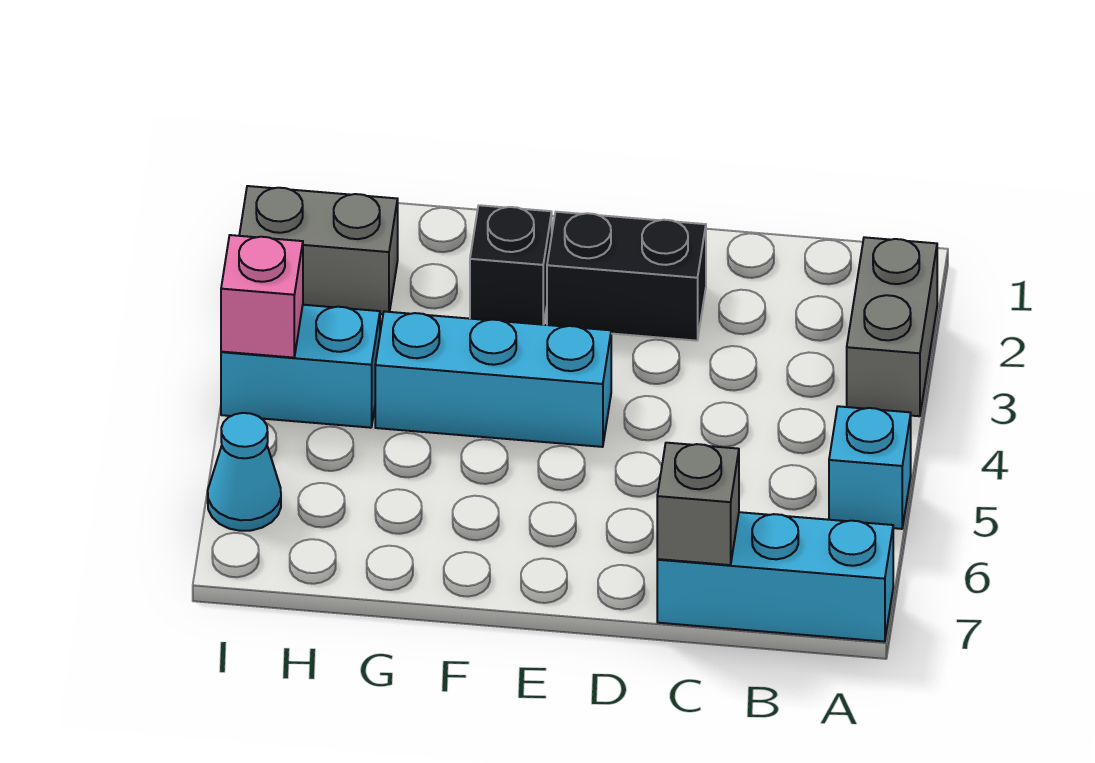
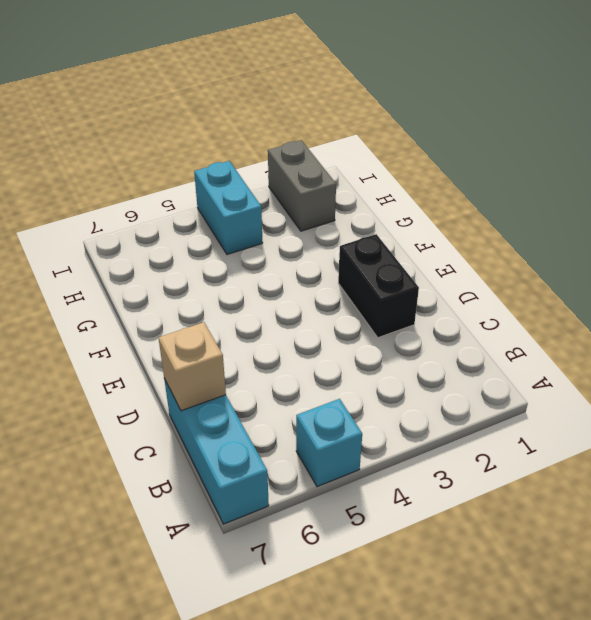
tan 1x1 brick [159,322,226,411] -> grey 1x1 brick [657,443,739,565]
none -> grey 1x2 brick [847,237,937,416]
none -> cyan 1x3 brick [375,311,611,447]

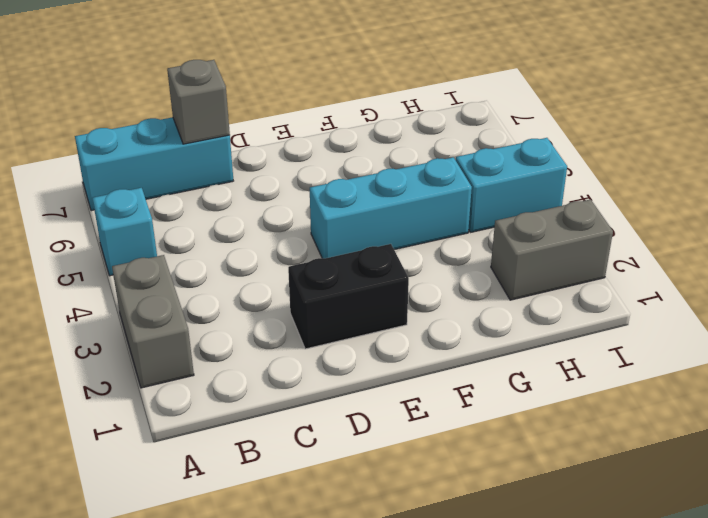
none -> black 1x1 brick [470,205,552,325]
none -> cyan 1x1 cone [208,413,281,531]

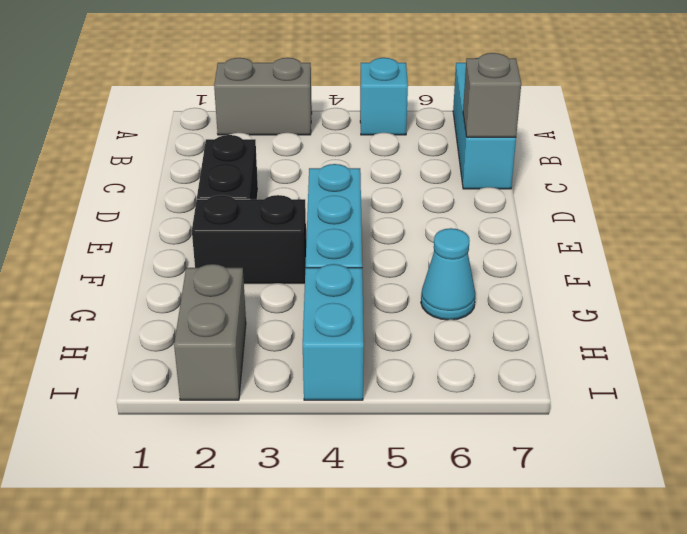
black 1x2 brick [192,195,306,284] -> black 1x1 brick [470,205,552,325]
cyan 1x1 cone [421,228,476,320] -> cyan 1x1 cone moved to [208,413,281,531]
none -> pink 1x1 brick [221,235,303,358]

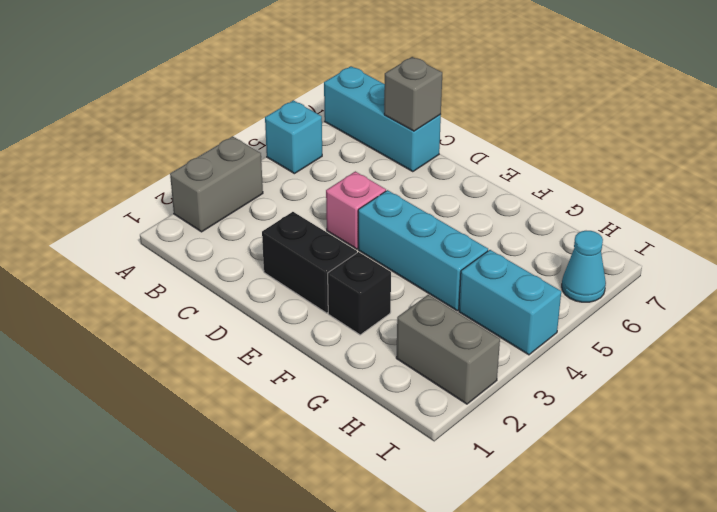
pink 1x1 brick [326,171,386,249] -> pink 1x1 brick moved to [221,235,303,358]

